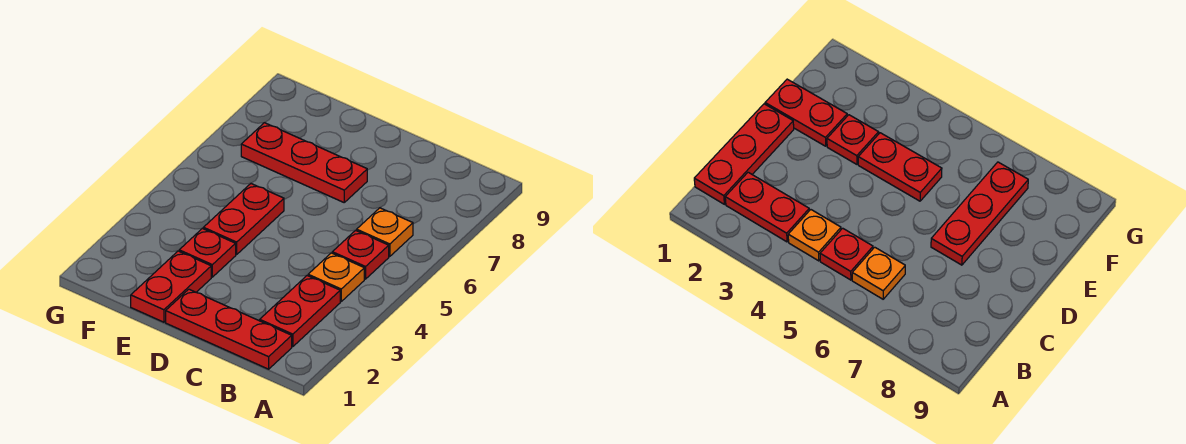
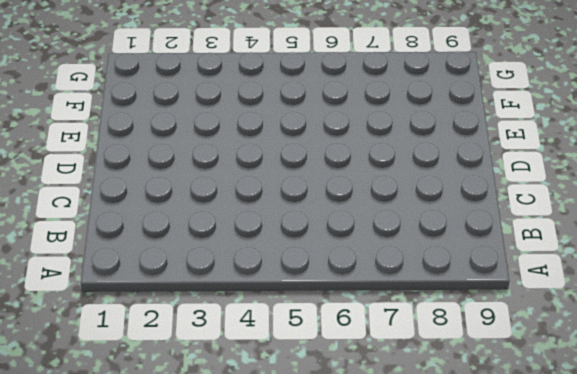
none -> red 1x3 plate [166,289,292,369]
none -> red 1x2 plate [260,276,340,347]

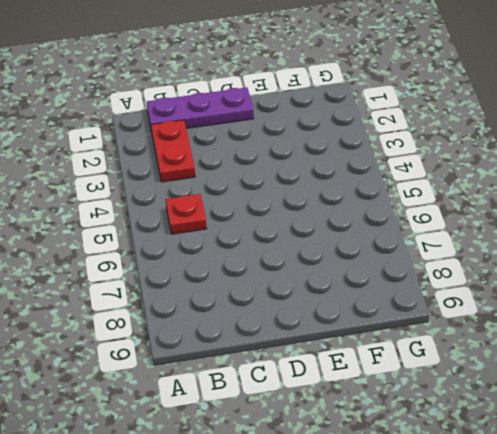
purple 1x3 plate [147,87,254,129] -> red 1x3 plate [166,289,292,369]
none -> orange 1x1 plate [308,253,364,301]
none -> orange 1x1 plate [357,208,413,257]

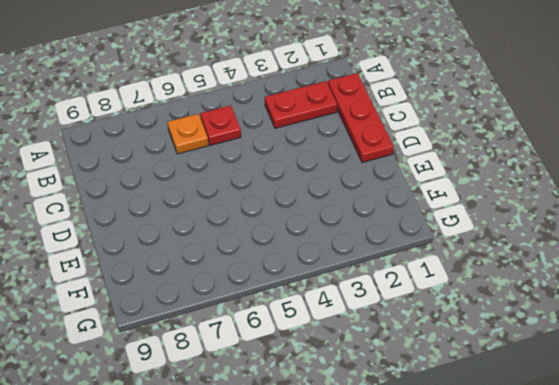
none -> orange 1x1 plate [308,253,364,301]
none -> red 1x3 plate [241,123,367,202]

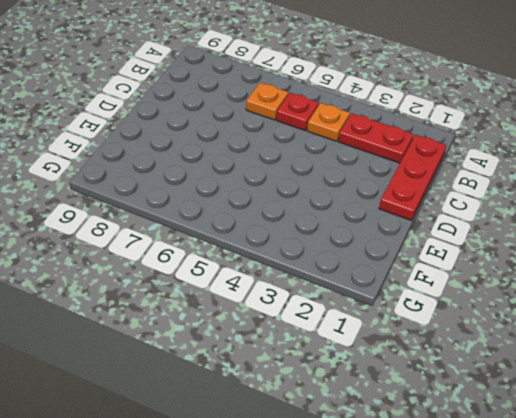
none -> red 1x3 plate [241,123,367,202]
none -> red 1x2 plate [131,251,211,322]

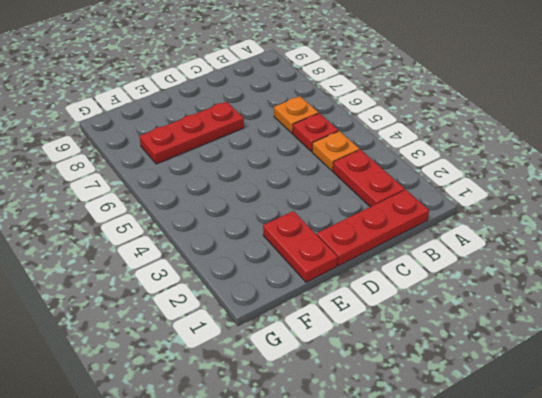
none -> red 1x1 plate [179,228,236,277]
none -> red 1x2 plate [203,184,284,255]

